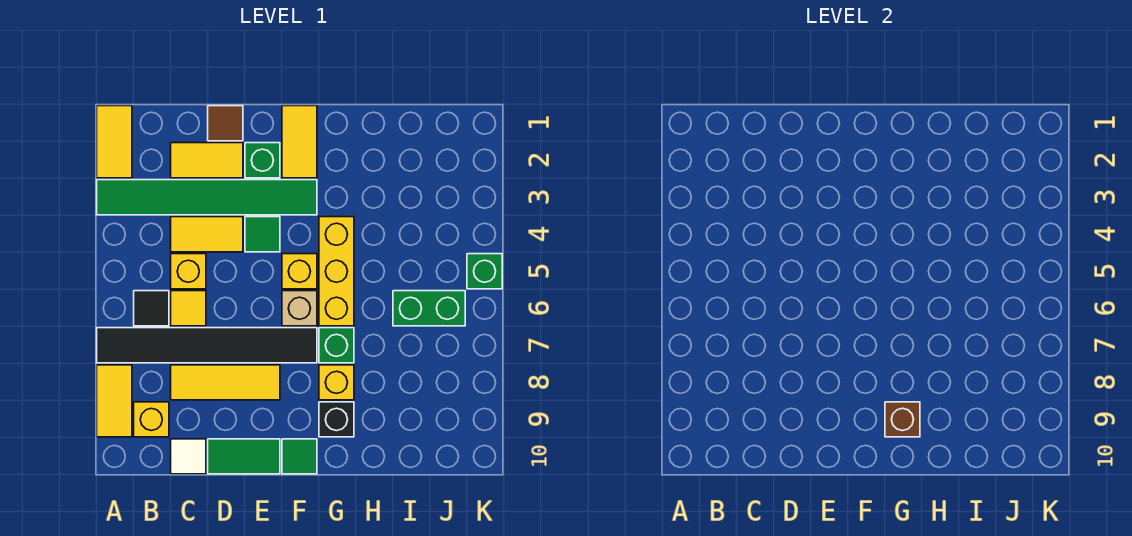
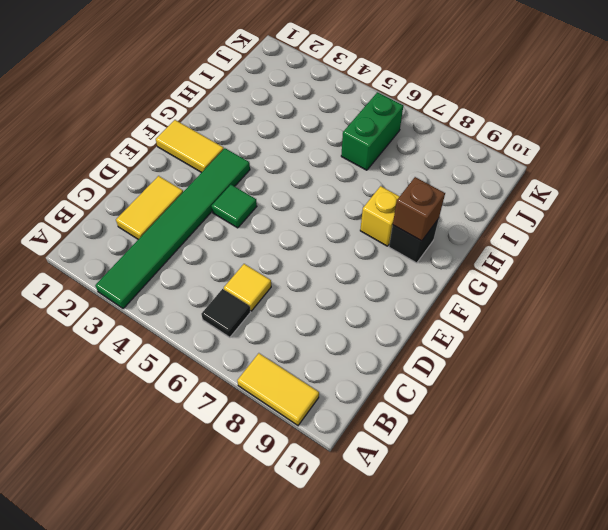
none -> yellow 1x2 tile [97,106,132,178]
none -> black 1x6 tile [97,328,317,363]
none -> yellow 1x1 brick [134,402,169,437]

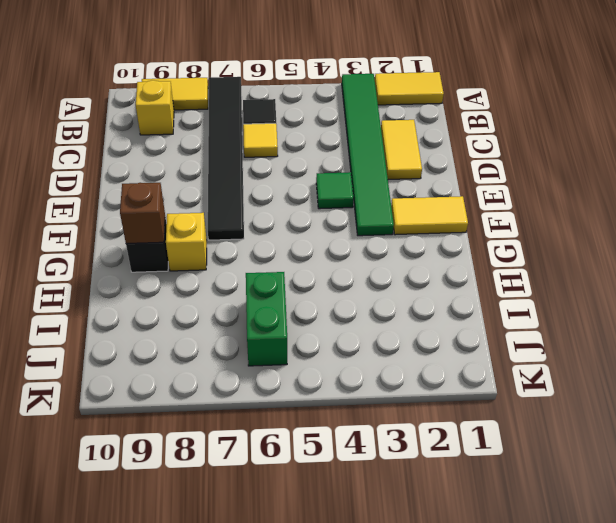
none -> yellow 1x2 tile [171,217,243,252]
none -> yellow 1x1 brick [171,254,206,289]
none -> yellow 1x3 tile [171,365,280,400]

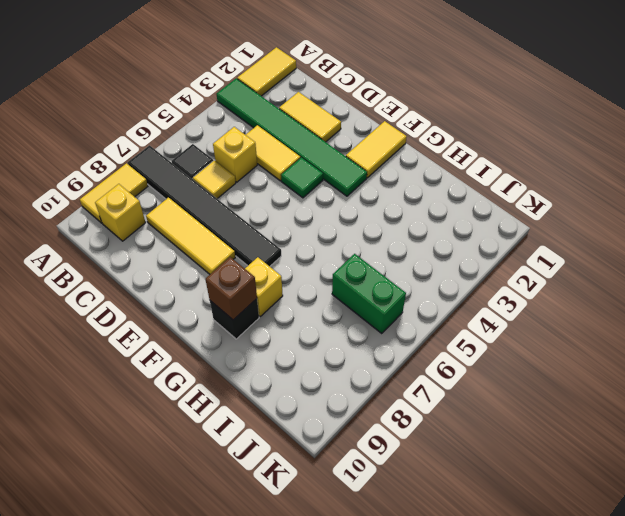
none -> white 1x1 tile [171,439,206,474]
none -> brown 1x1 tile [208,106,243,141]
none -> green 1x2 tile [208,439,280,474]

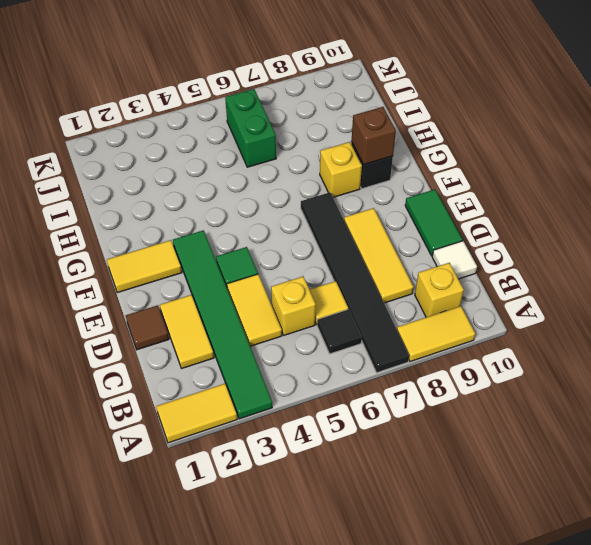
none -> green 1x1 brick [245,143,280,178]
none -> yellow 1x1 brick [282,254,317,289]
none -> tan 1x1 brick [282,291,317,326]

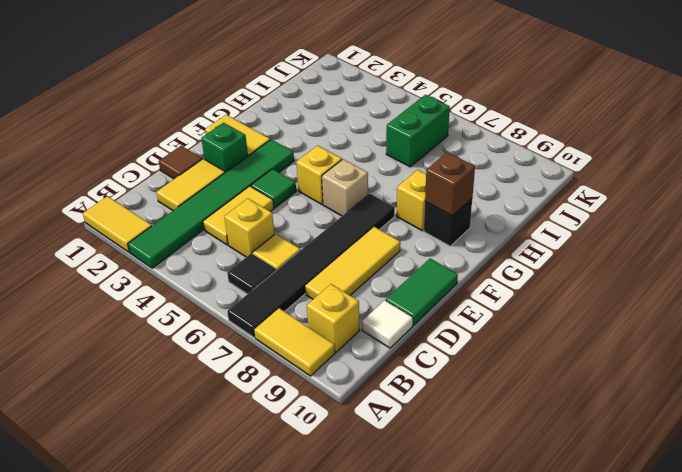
none -> green 1x1 tile [282,439,317,474]
none -> yellow 1x3 brick [319,217,354,326]
none -> green 1x1 brick [319,328,354,363]

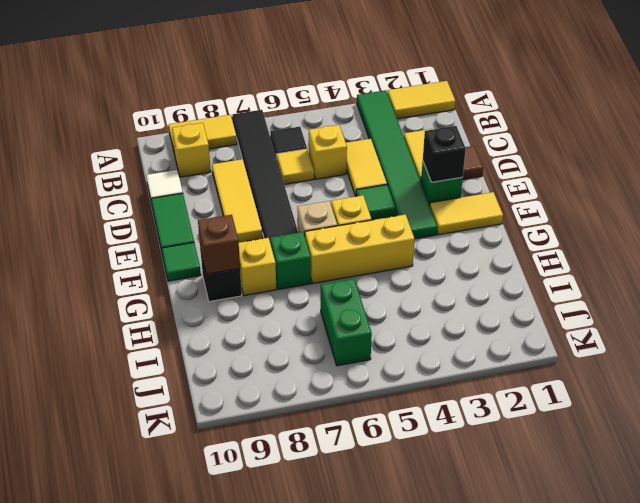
black 1x1 brick [423,126,466,182] -> none
none -> green 1x1 brick [467,254,502,289]

